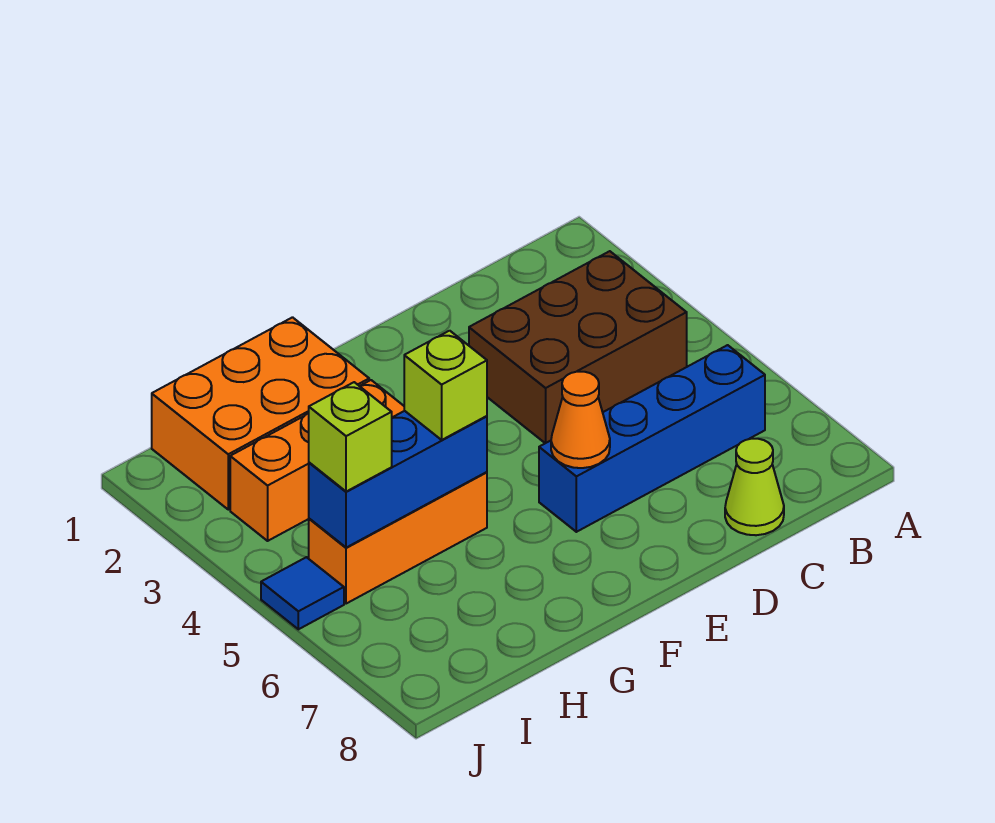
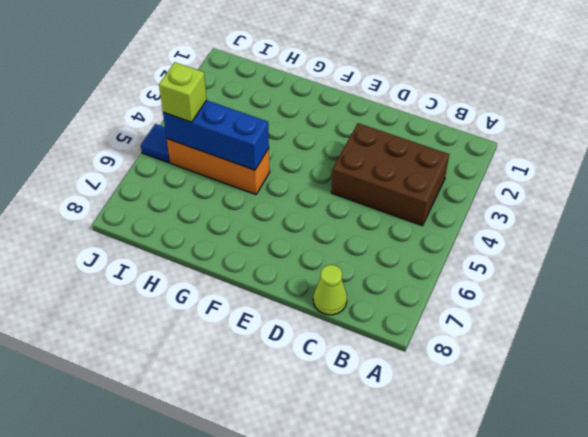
none -> blue 1x4 brick [539,345,765,532]
none -> orange 2x3 brick [152,317,369,510]

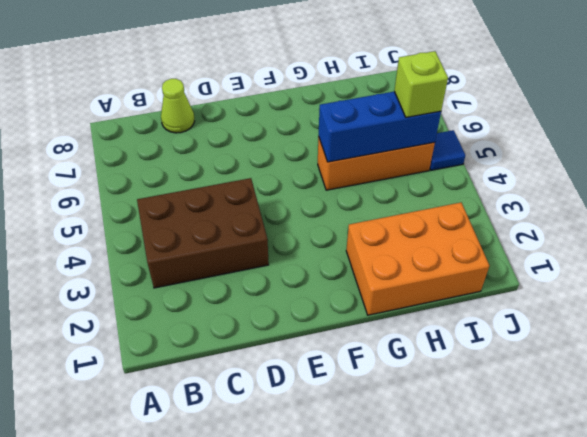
none -> blue 1x4 brick [539,345,765,532]
none -> orange 1x3 brick [230,380,404,541]

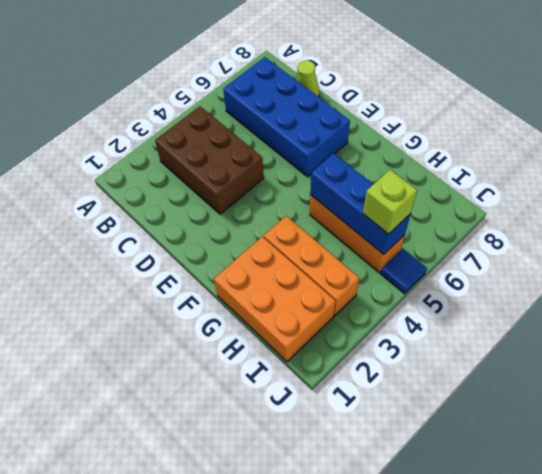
blue 2x4 brick [223,57,350,177] -> blue 1x4 brick [539,345,765,532]
none -> orange 1x1 cone [551,372,610,468]
none -> lime 1x1 brick [404,331,487,440]

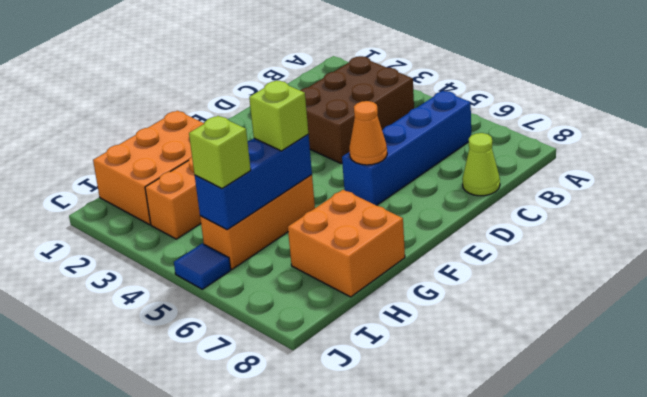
orange 2x2 brick [288,190,405,297] -> none

